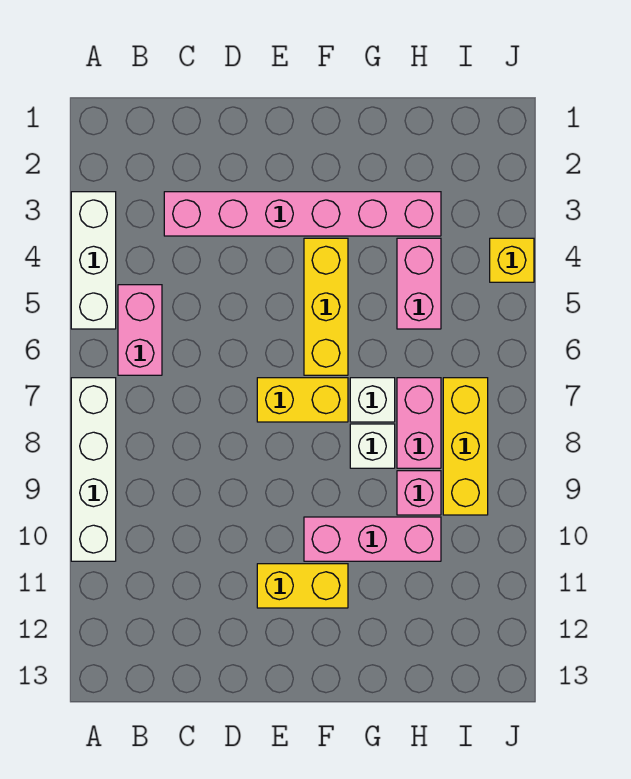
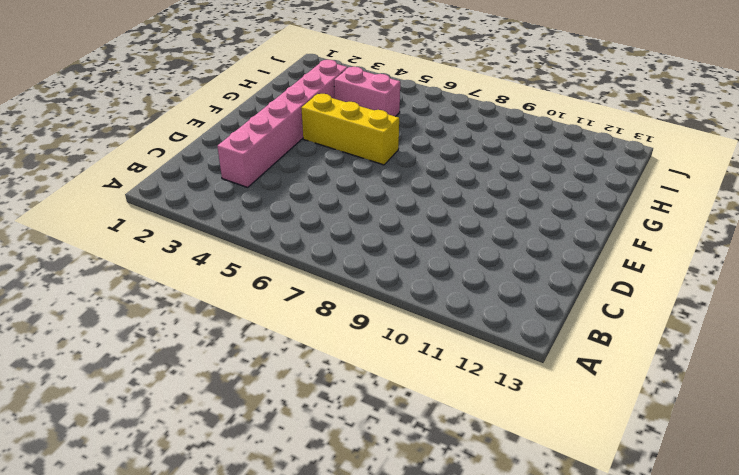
none -> white 1x3 brick [71,192,116,329]
none -> white 1x4 brick [71,378,116,561]
none -> pink 1x2 brick [118,285,162,375]

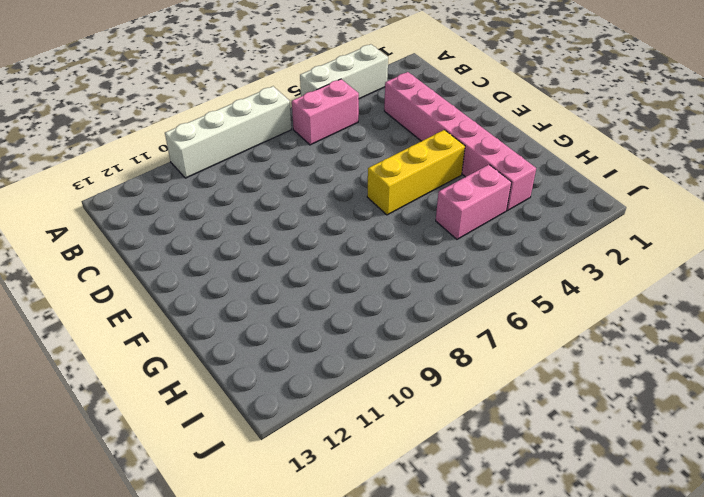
none -> yellow 1x2 brick [257,378,348,422]
none -> yellow 1x2 brick [257,564,348,608]
none -> pink 1x3 brick [304,517,441,561]

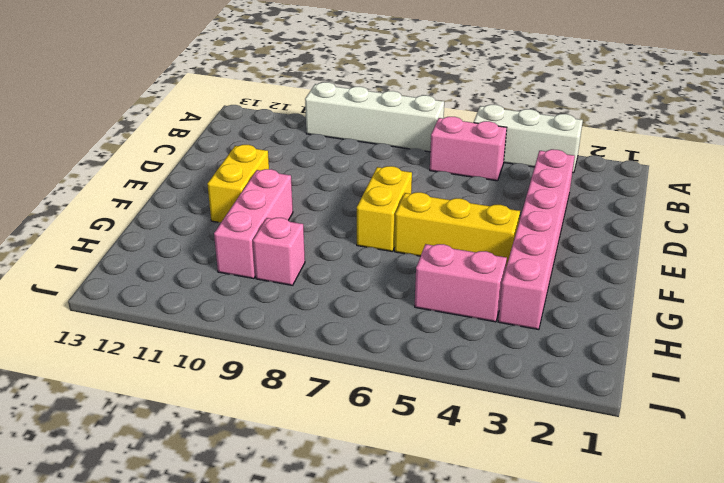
none -> white 1x1 brick [350,378,395,422]
none -> white 1x1 brick [350,424,395,468]
none -> pink 1x2 brick [397,378,441,468]

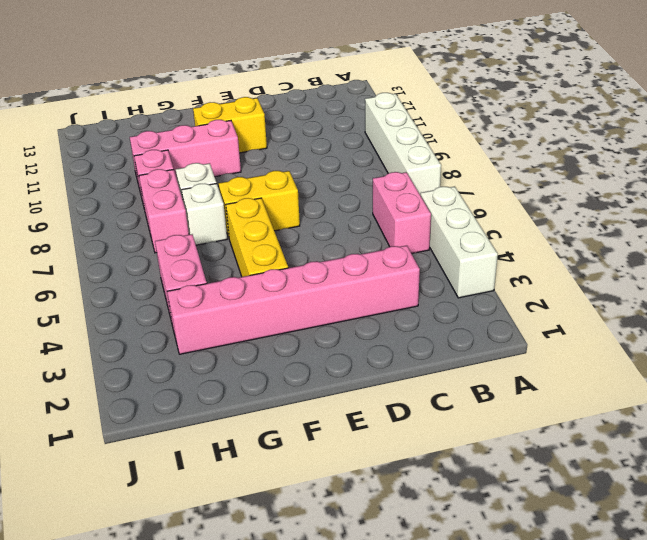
none -> yellow 1x3 brick [443,378,488,515]
none -> yellow 1x1 brick [490,238,534,282]

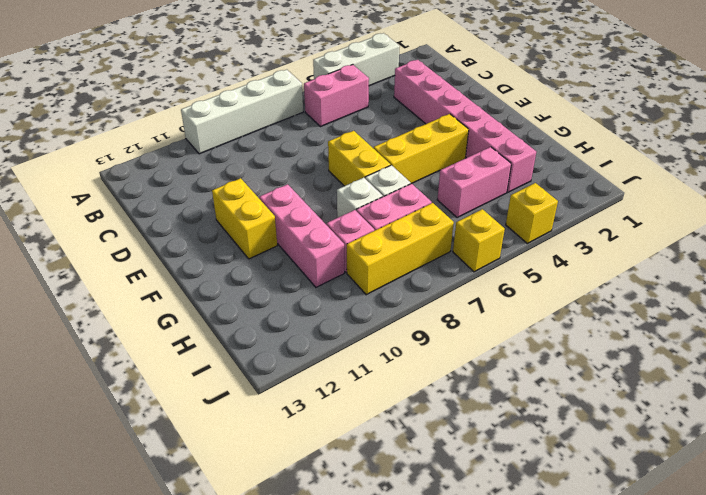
yellow 1x1 brick [453,209,505,272] -> none

